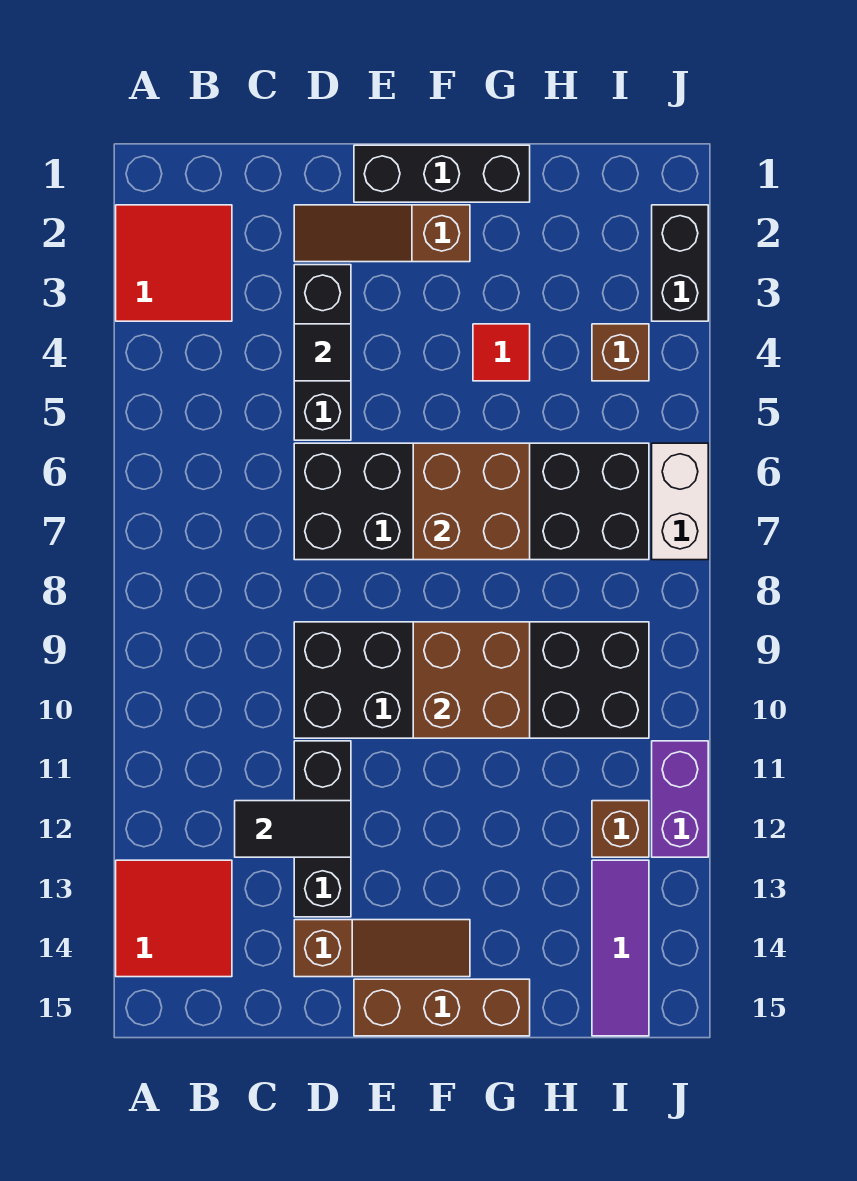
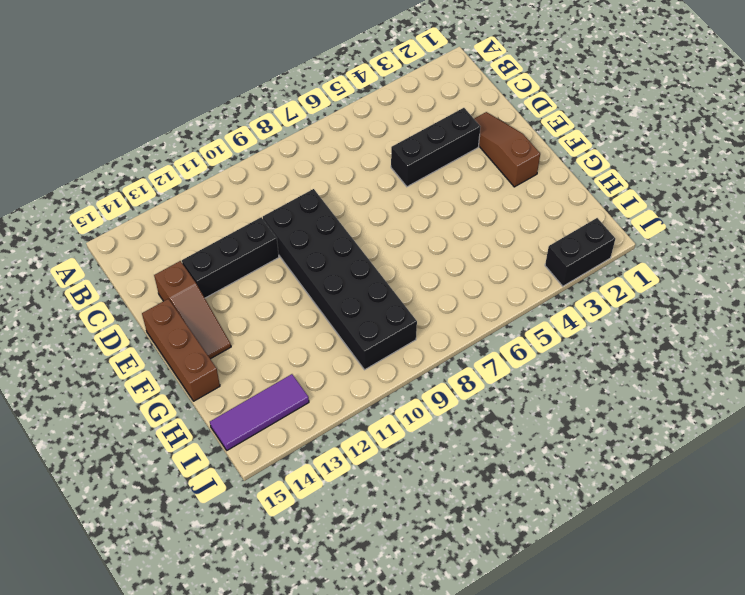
none -> red 2x2 tile [116,205,232,321]
none -> red 2x2 tile [116,860,232,977]
none -> black 2x6 brick [294,443,649,560]

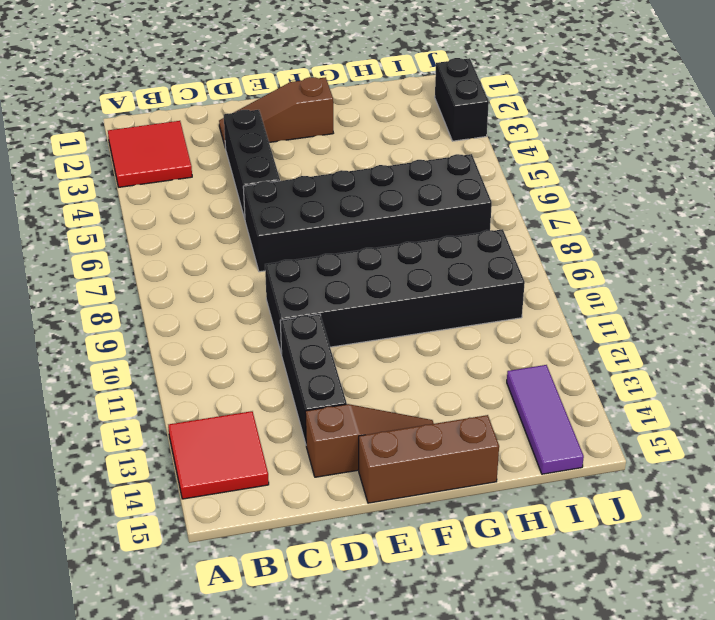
none -> black 1x3 brick [354,145,530,202]
none -> red 1x1 tile [473,324,530,381]
none -> brown 1x1 brick [592,324,649,381]

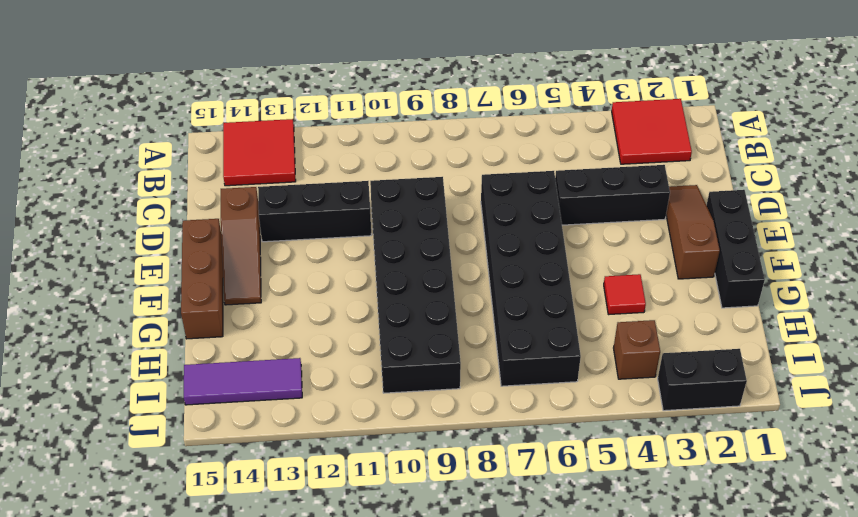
none -> brown 1x1 brick [592,801,649,857]
none -> white 1x2 brick [652,443,708,560]
none -> purple 1x2 brick [652,741,708,857]

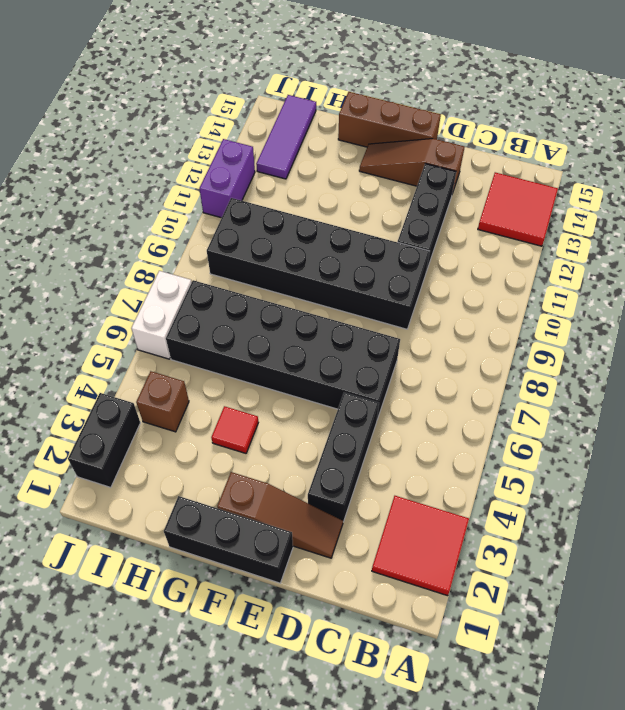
none -> brown 1x1 brick [592,801,649,857]
none -> black 1x2 tile [235,801,351,857]
none -> black 1x1 tile [294,324,351,381]

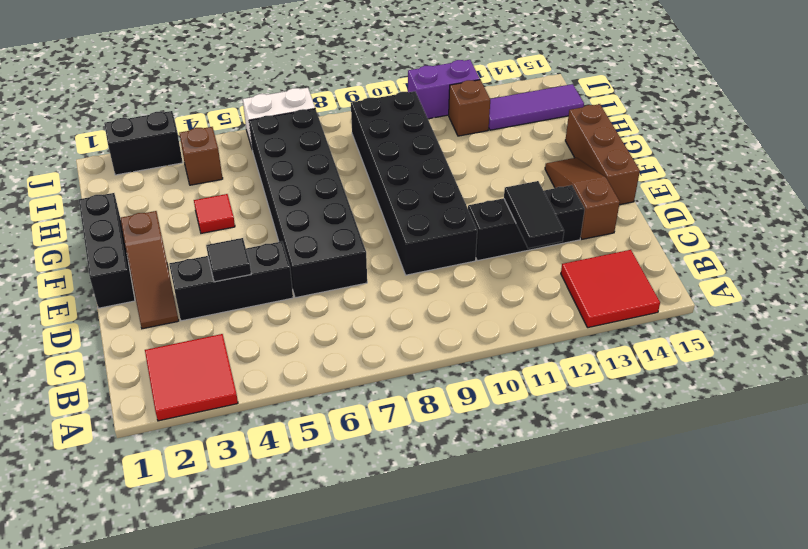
none -> brown 2x2 brick [413,443,530,560]
none -> brown 2x2 brick [413,622,530,738]

